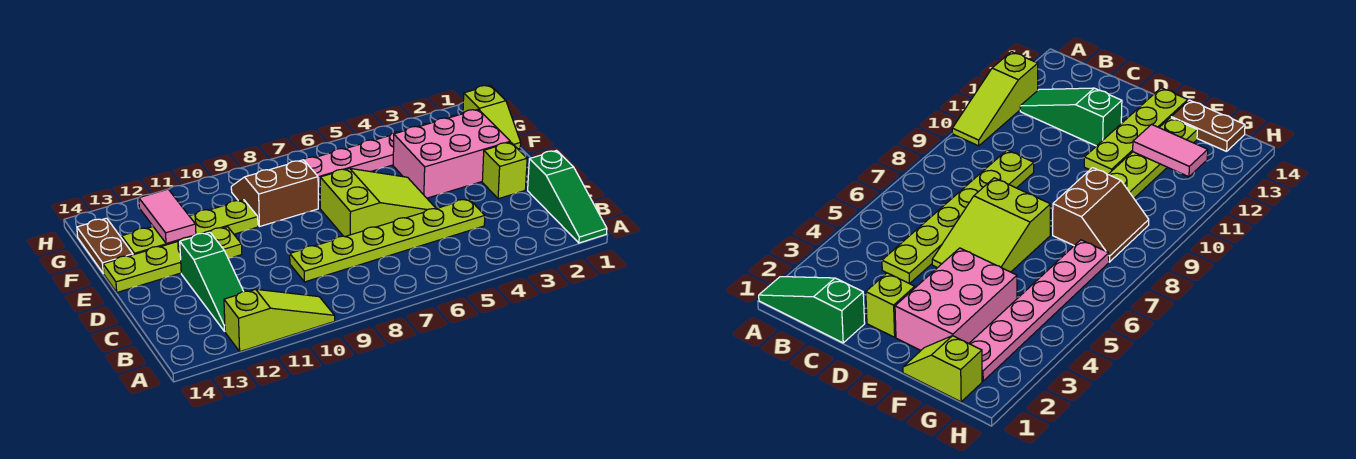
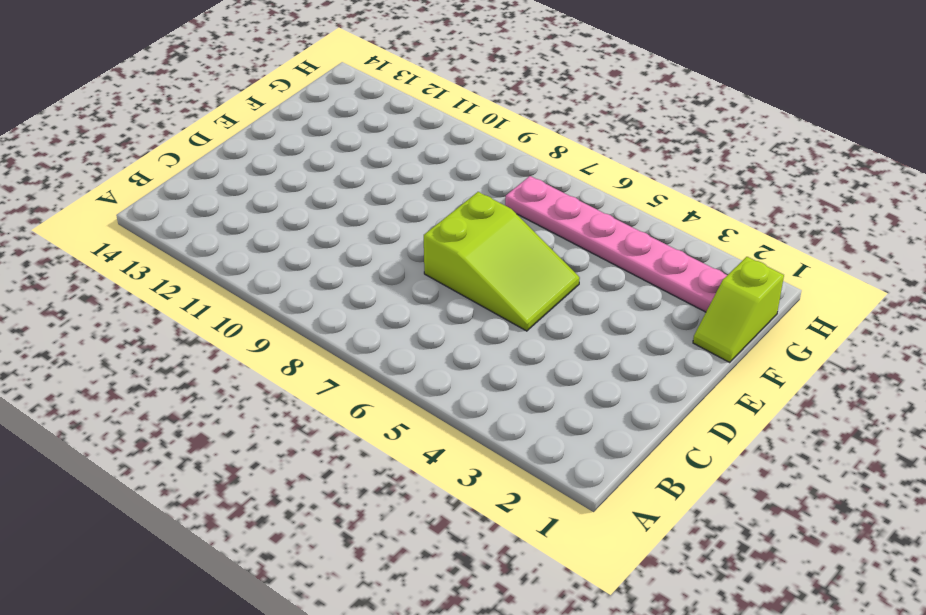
none -> green 1x3 slope [528,151,607,243]
none -> lime 1x3 slope [224,289,335,352]
none -> green 1x3 slope [180,232,244,331]

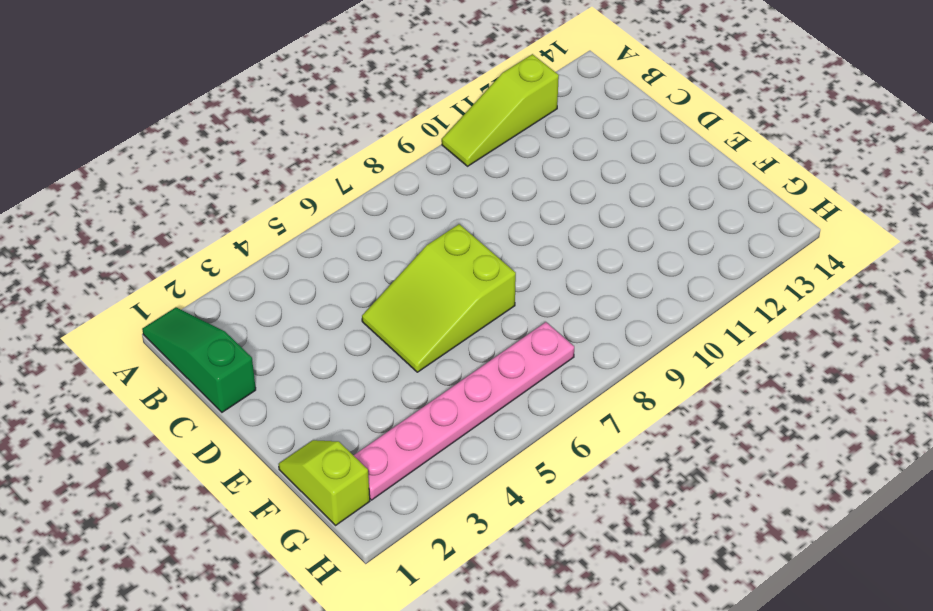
none -> green 1x3 slope [180,232,244,331]
none -> lime 1x6 plate [290,199,485,282]
none -> lime 1x1 brick [482,142,527,199]

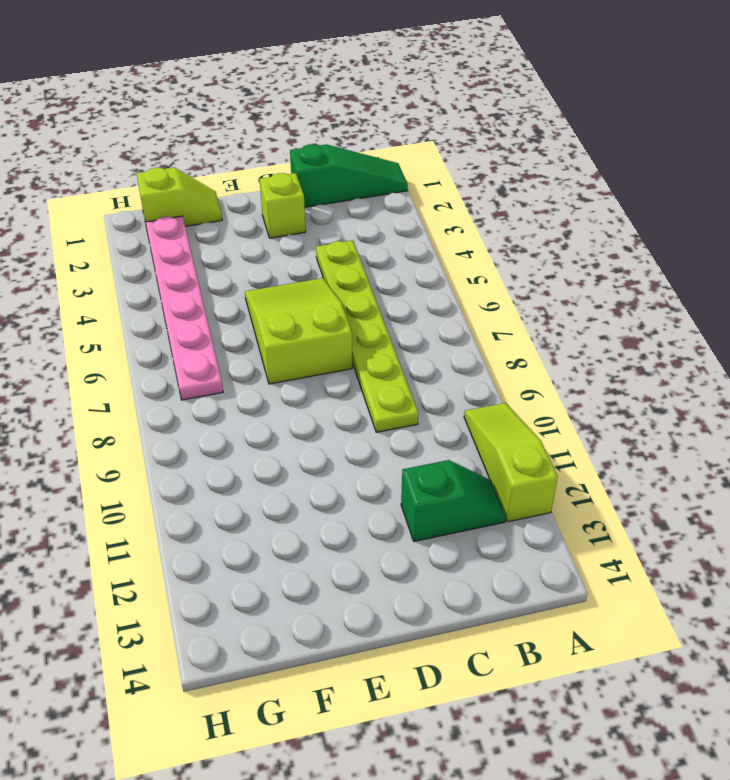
green 1x2 slope [401,460,506,541] -> green 1x3 slope [180,232,244,331]
none -> pink 2x3 brick [393,109,510,198]
none -> lime 1x4 plate [103,227,242,292]
none -> brown 2x2 slope [231,160,318,227]

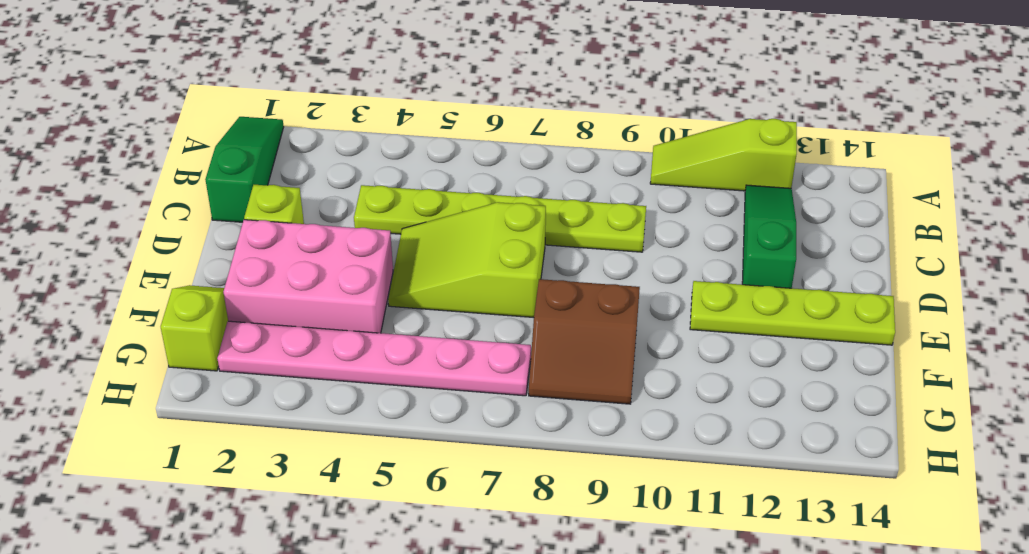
none -> lime 1x4 plate [122,200,258,255]
none -> brown 1x2 plate [77,218,133,273]
none -> pink 1x2 tile [139,189,196,244]

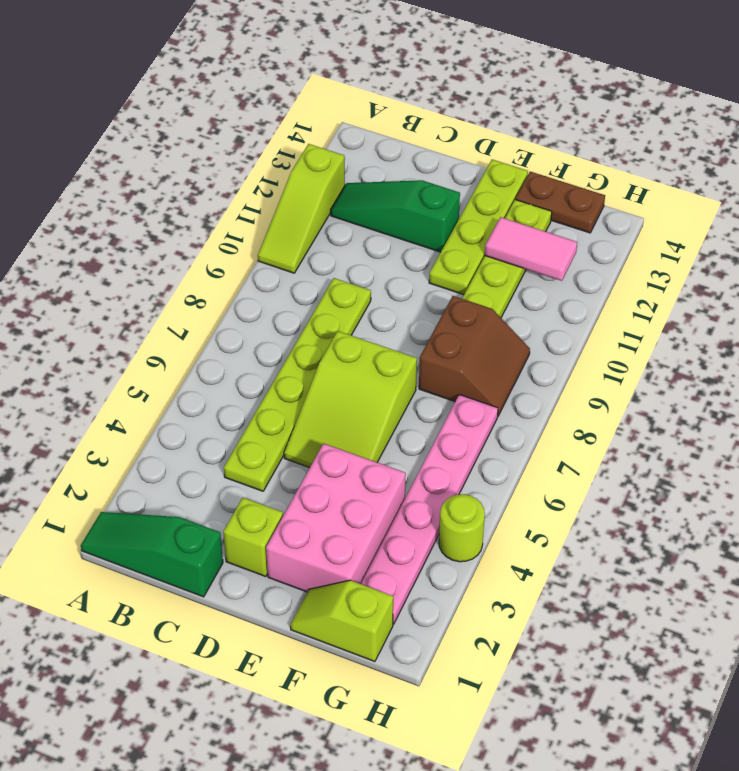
lime 1x1 round brick [439,494,485,562] -> none

